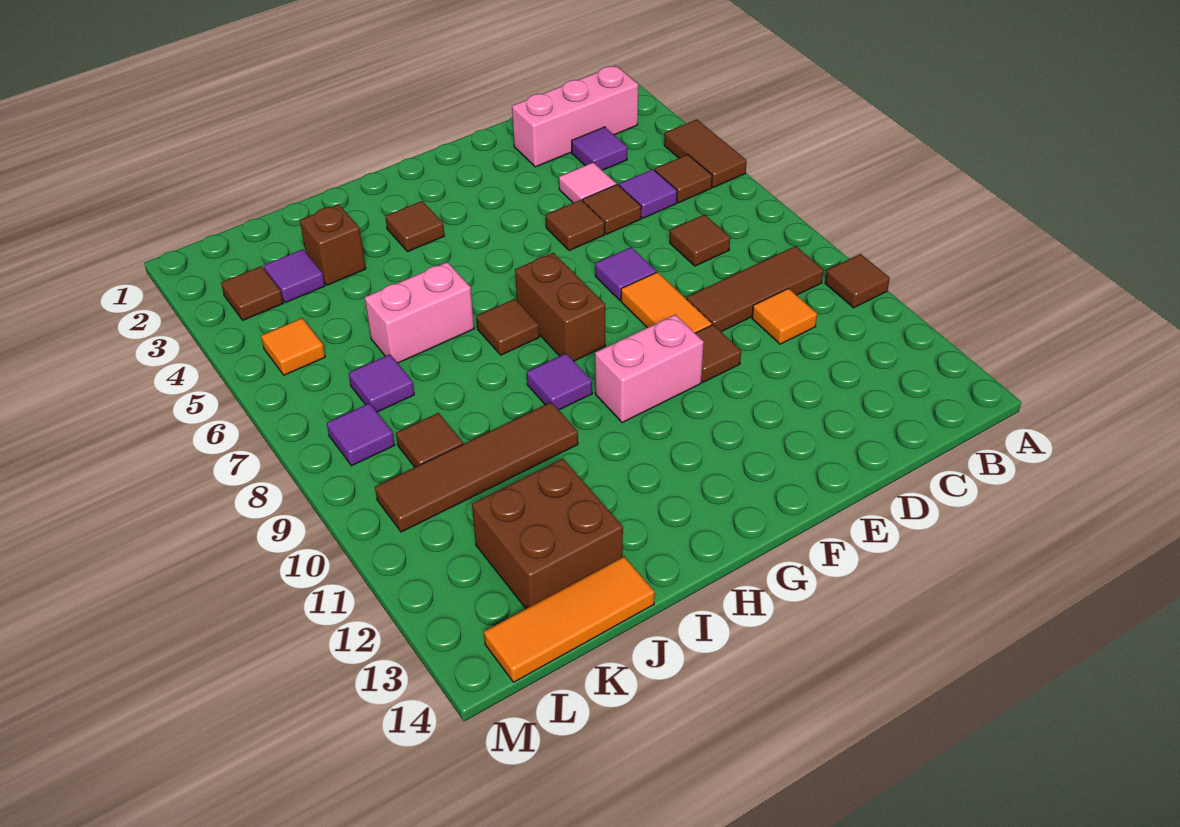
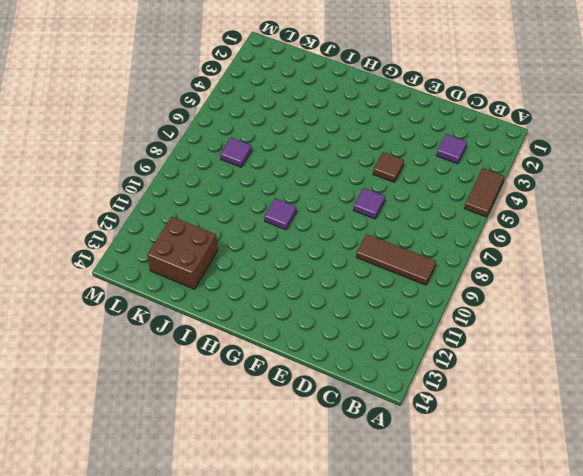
none -> brown 1x1 tile [825,254,890,308]
none -> pink 1x3 brick [512,65,638,167]
none -> brown 1x1 tile [655,155,712,203]
none -> purple 1x1 tile [619,169,677,218]

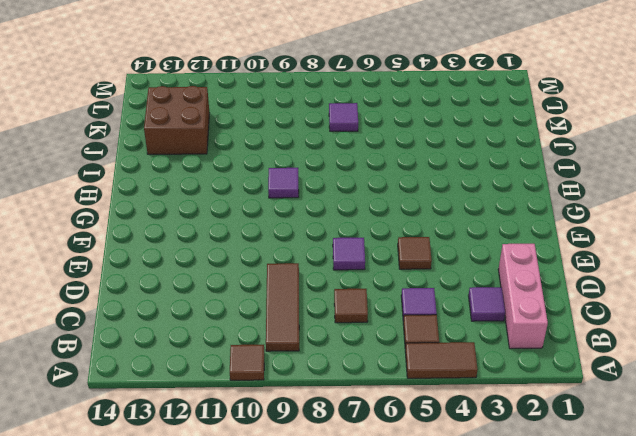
none -> orange 1x1 tile [752,288,817,344]
none -> pink 1x1 tile [559,163,616,203]
none -> brown 1x1 tile [583,184,641,234]
none -> orange 1x2 tile [621,272,712,333]

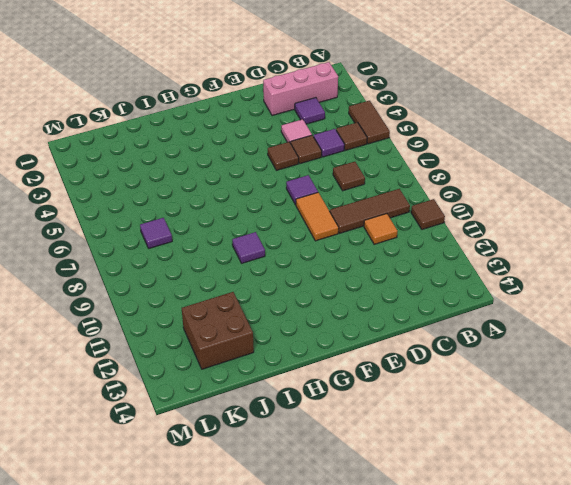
none -> brown 1x1 tile [695,325,741,382]
none -> pink 1x2 brick [595,315,704,423]
none -> brown 1x2 brick [515,253,605,361]
none -> brown 1x1 tile [385,201,444,252]

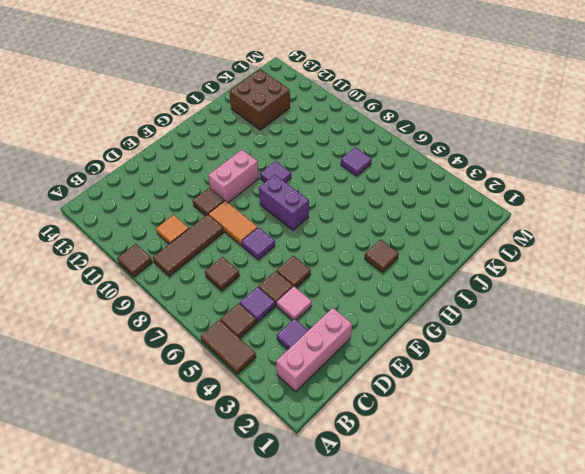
purple 1x2 brick [259,175,309,230] -> brown 1x2 brick [515,253,605,361]
none -> brown 1x1 tile [476,299,539,355]
none -> pink 1x2 brick [365,262,474,363]
none -> brown 1x4 tile [375,402,578,532]
none -> brown 1x1 brick [300,204,366,285]

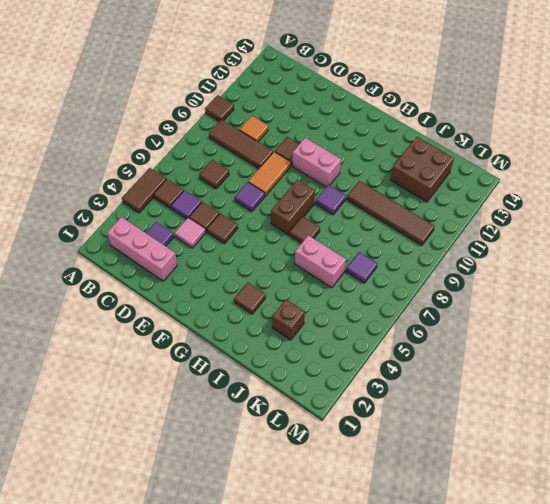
none -> orange 1x3 tile [484,557,655,682]
none -> purple 1x1 tile [264,249,325,303]
none -> brown 1x1 tile [396,413,463,467]
none -> brown 1x1 tile [221,266,283,320]

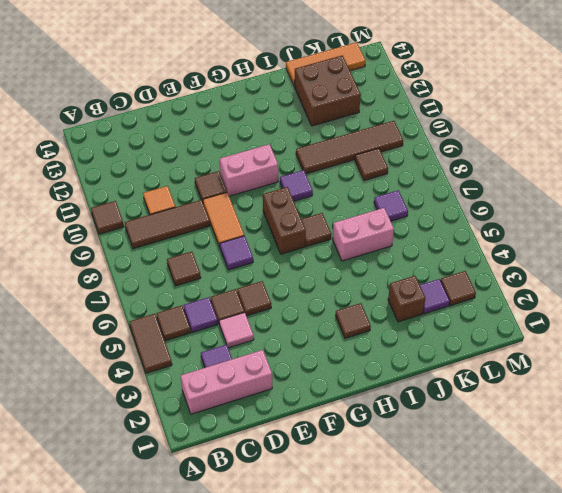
none -> orange 1x1 tile [261,318,325,375]
none -> purple 1x1 tile [327,403,395,466]

